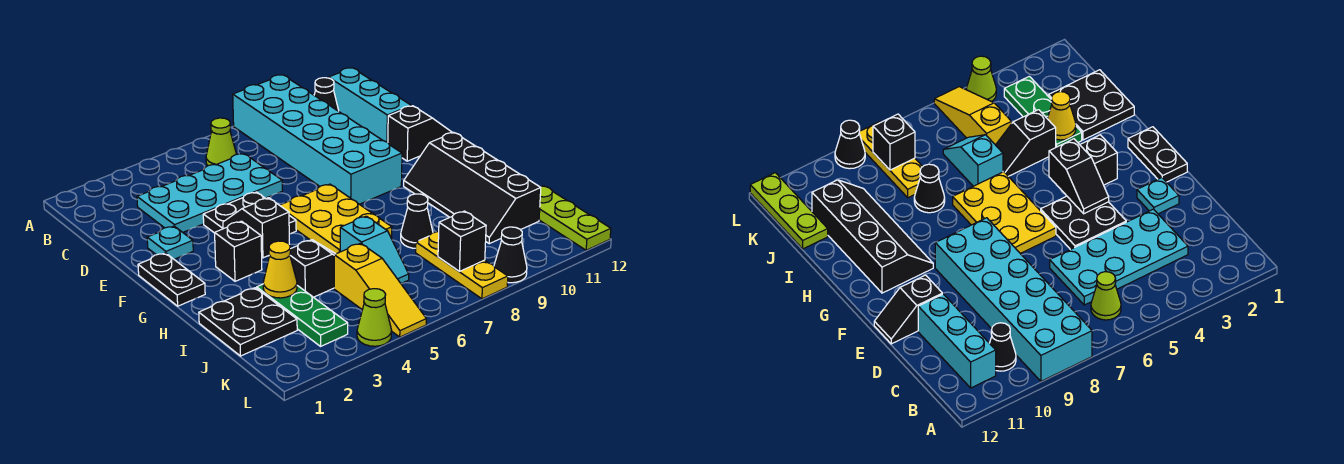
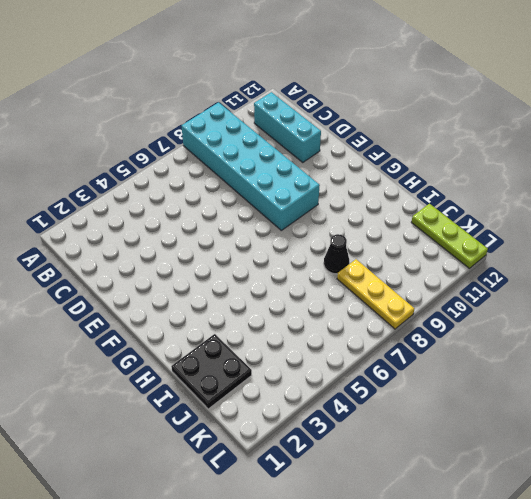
none -> lime 1x1 cone [206,118,237,166]
none -> black 1x1 cone [314,78,339,111]
none -> cyan 2x4 plate [137,154,283,232]

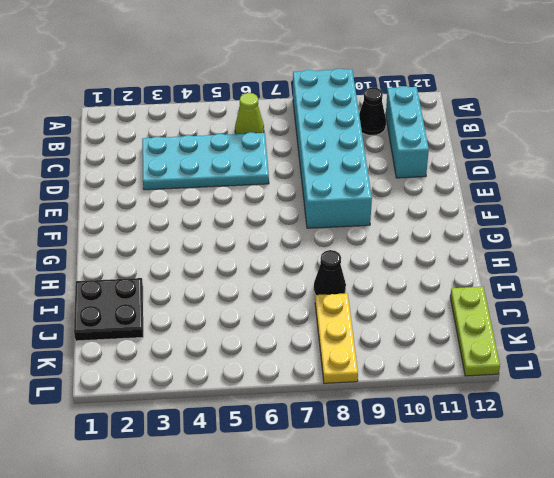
none -> cyan 1x1 plate [147,226,193,259]
none -> black 2x2 plate [203,192,296,234]
none -> black 1x2 slope [388,106,453,161]

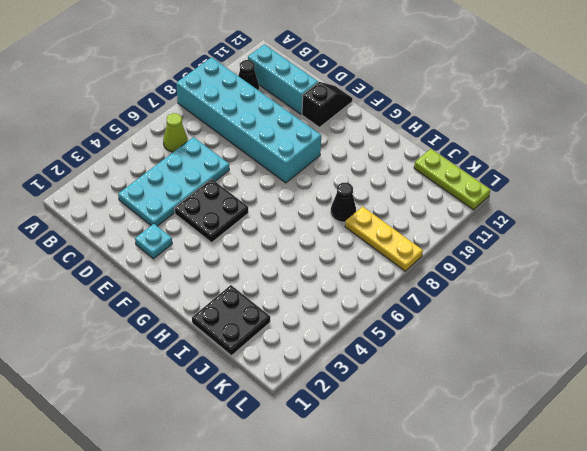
none -> black 1x2 plate [138,253,205,306]
none -> yellow 2x3 plate [280,184,392,254]
none -> black 1x1 brick [215,221,262,281]

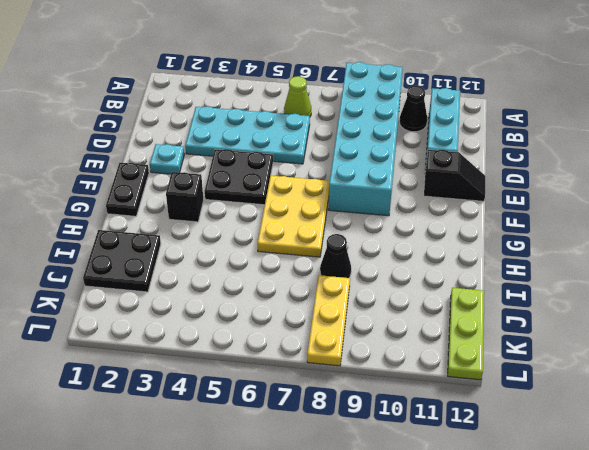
none -> black 2x4 slope [404,133,541,244]
none -> green 1x3 plate [257,284,348,346]
none -> black 1x2 slope [290,240,335,297]

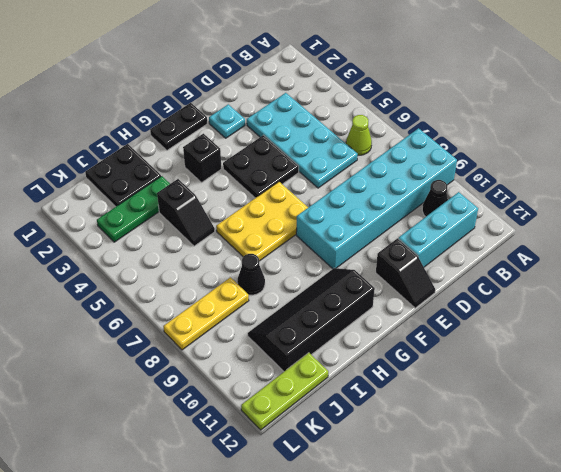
none -> cyan 1x2 slope [340,216,409,284]
none -> yellow 1x3 slope [334,243,426,337]
none -> lime 1x1 cone [357,289,392,346]

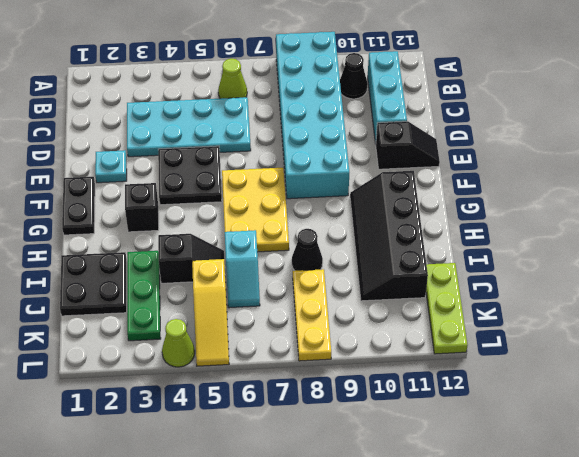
none -> black 1x1 cone [494,227,527,283]
none -> black 1x2 slope [223,198,289,258]
none -> yellow 1x1 cone [263,241,297,298]

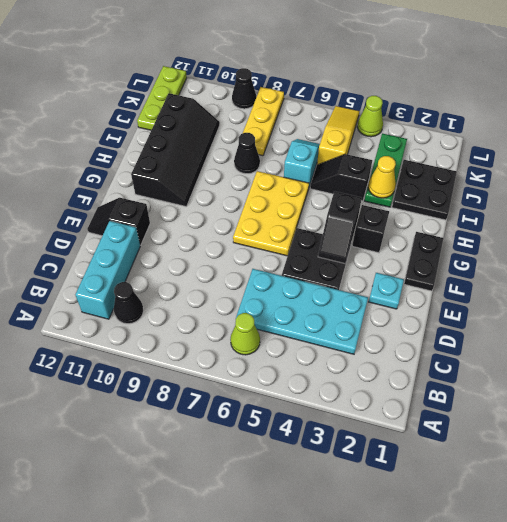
none -> cyan 2x6 brick [233,75,402,204]
none -> black 1x1 brick [438,211,486,271]

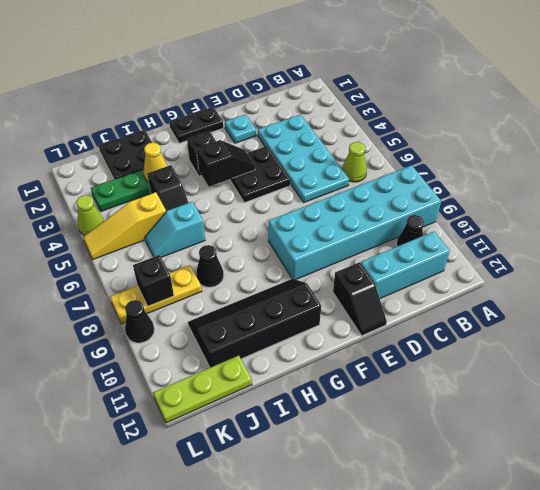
none -> yellow 2x3 plate [280,184,392,254]

